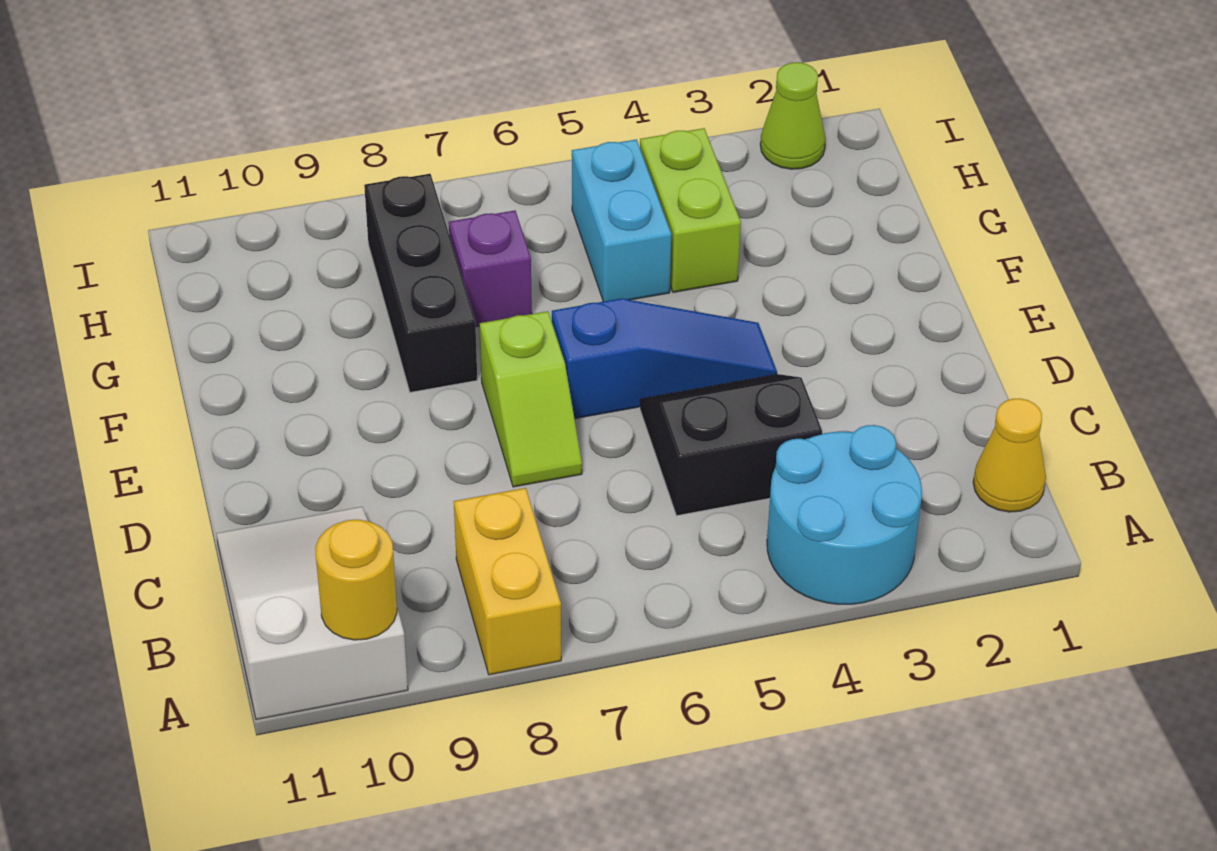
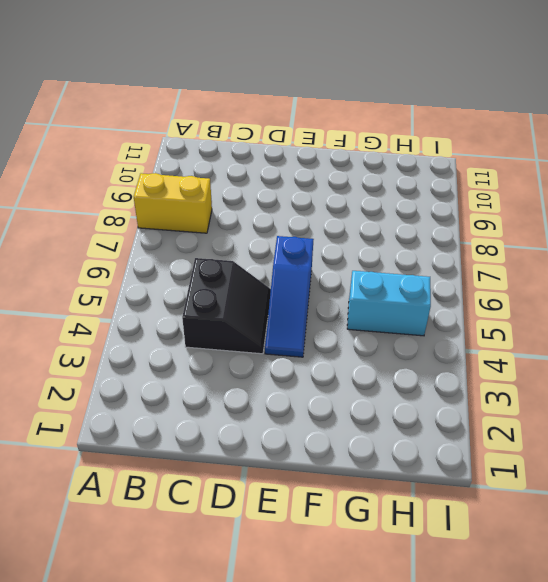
none -> cyan 2x2 round brick [767,425,922,604]
none -> white 2x3 slope [216,507,408,720]
none -> yellow 1x1 cone [973,398,1046,512]

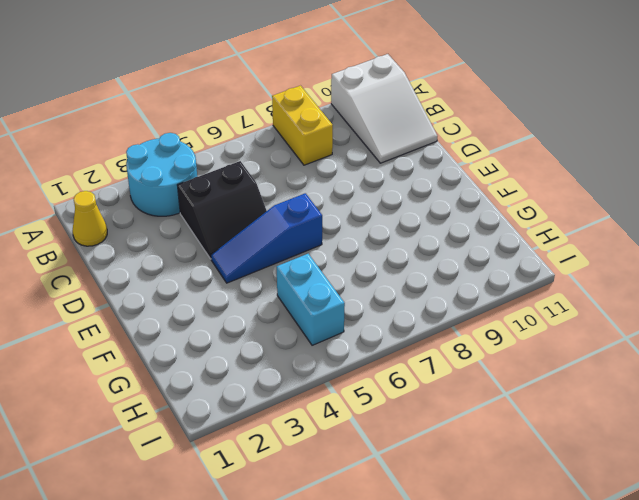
none -> lime 1x2 slope [480,311,582,487]
none -> black 1x3 brick [364,174,477,392]
none -> lime 1x2 brick [640,128,741,292]

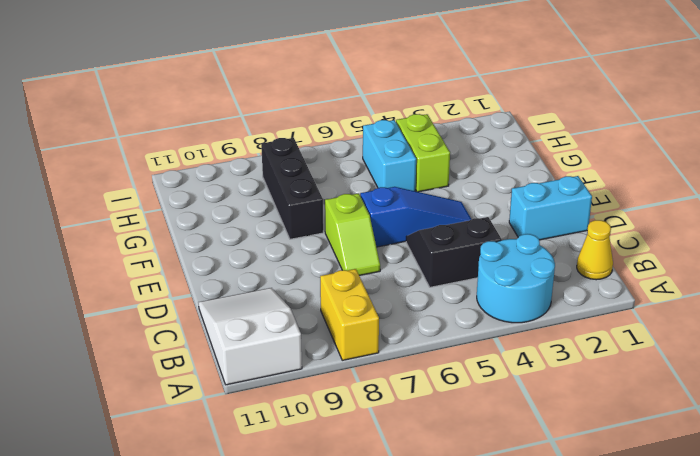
cyan 1x2 brick [509,176,592,240] -> none
none -> purple 1x1 brick [449,211,532,327]
none -> lime 1x1 cone [760,62,826,169]
none -> yellow 1x1 round brick [316,520,397,640]

